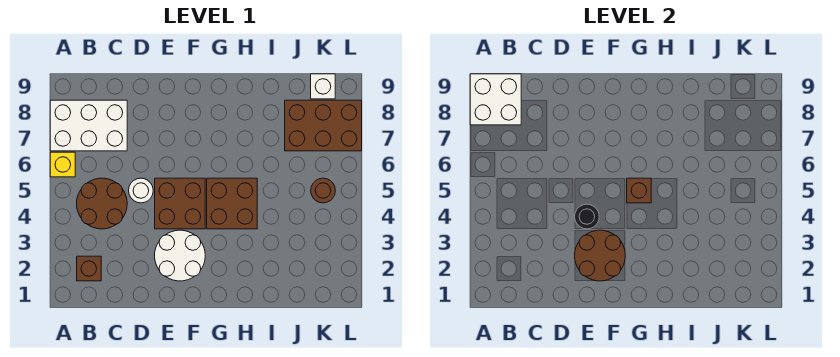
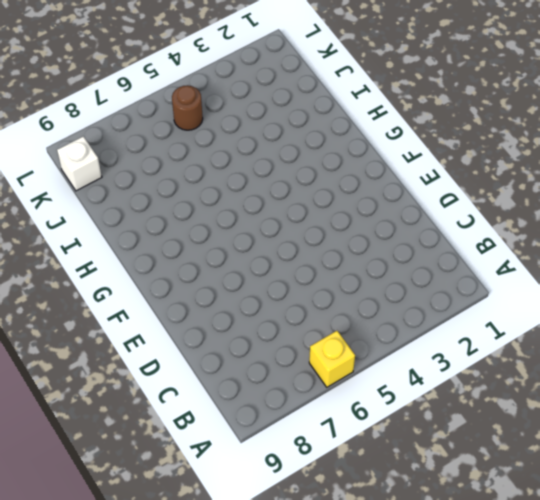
none -> white 2x3 brick [50,100,127,151]
none -> brown 1x1 brick [77,256,101,281]
none -> brown 2x2 round brick [77,178,127,229]

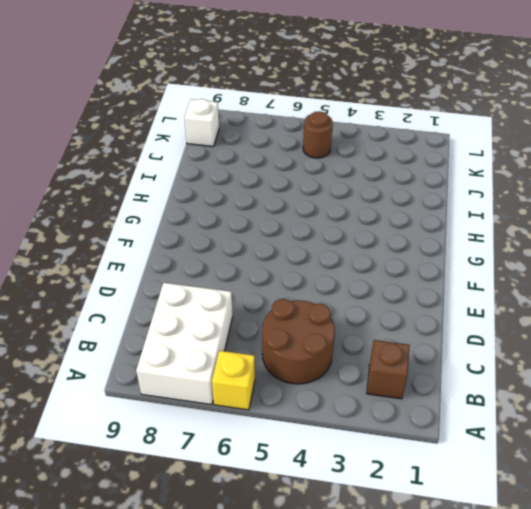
none -> white 1x1 round brick [129,178,153,203]
none -> white 2x2 round brick [155,230,205,281]
none -> brown 2x2 brick [155,178,205,229]

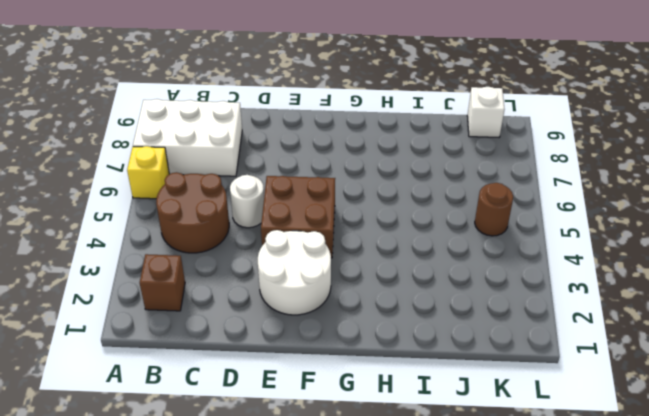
none -> brown 2x2 brick [207,178,257,229]
none -> brown 2x3 brick [285,100,362,151]
none -> white 2x2 brick [470,74,521,125]

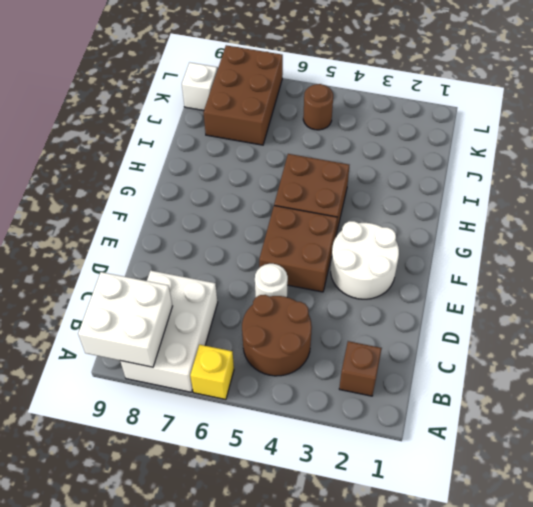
none -> brown 2x2 round brick [575,230,625,281]
none -> black 1x1 round brick [575,204,599,229]
none -> brown 1x1 brick [627,178,651,203]

